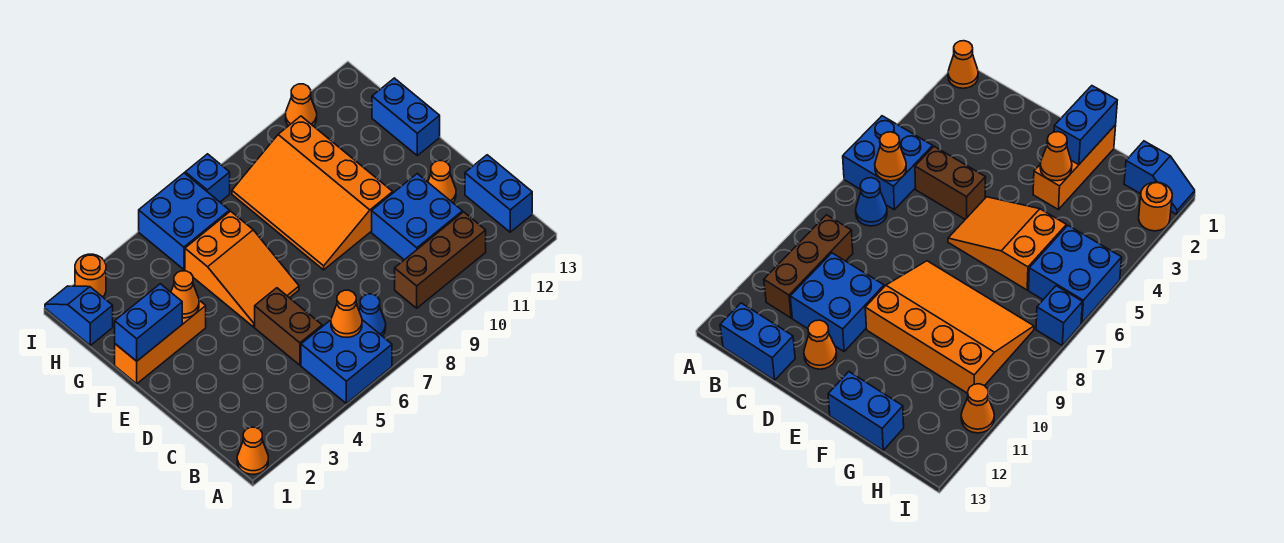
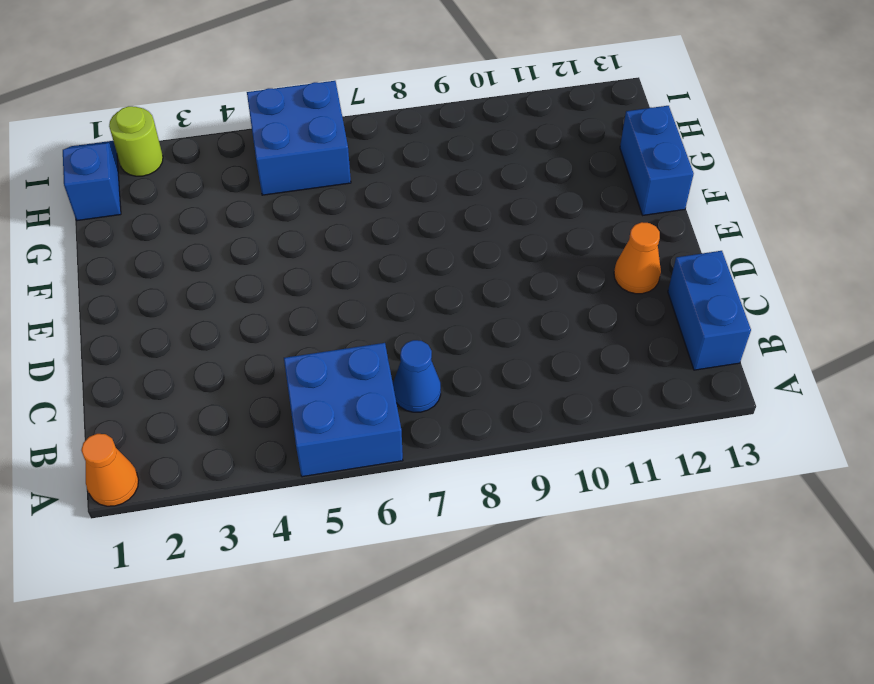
lime 1x1 round brick [109,106,163,176] -> orange 1x1 round brick [75,254,106,297]
none -> brown 1x3 brick [395,212,486,308]
none -> brown 1x2 brick [255,288,322,365]
none -> blue 2x2 brick [372,174,463,260]

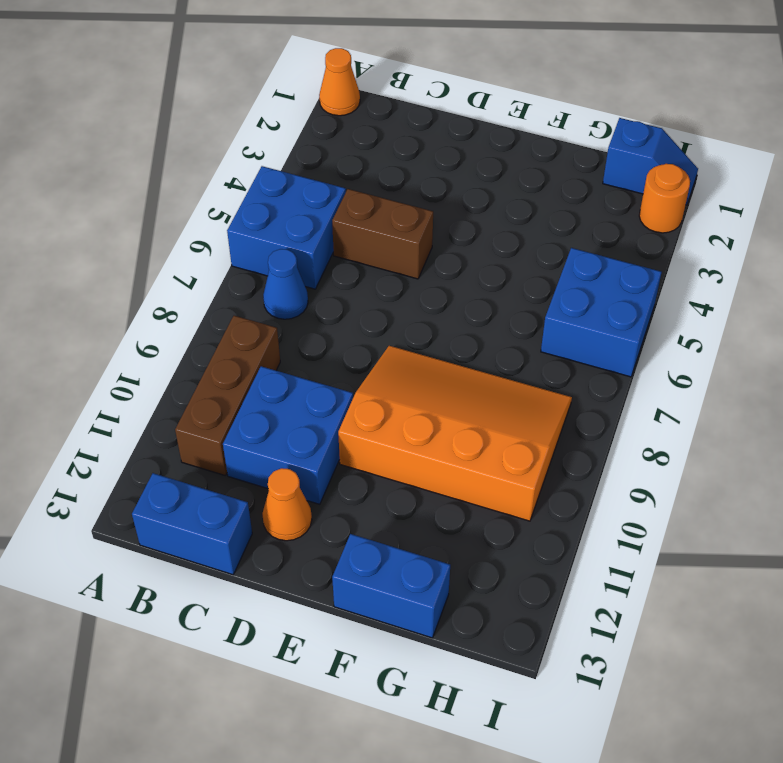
none -> orange 2x3 slope [185,211,299,327]
none -> orange 1x3 brick [115,300,206,384]
none -> blue 1x1 brick [185,154,230,202]

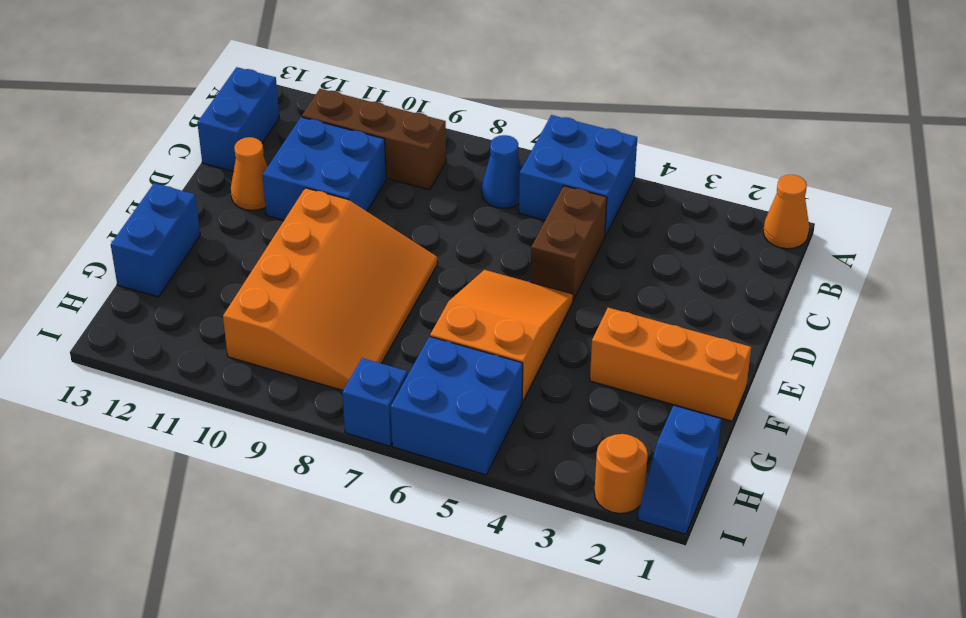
none -> orange 1x1 cone [286,84,317,126]
none -> orange 1x1 cone [331,290,362,337]
none -> blue 1x2 brick [115,284,182,361]

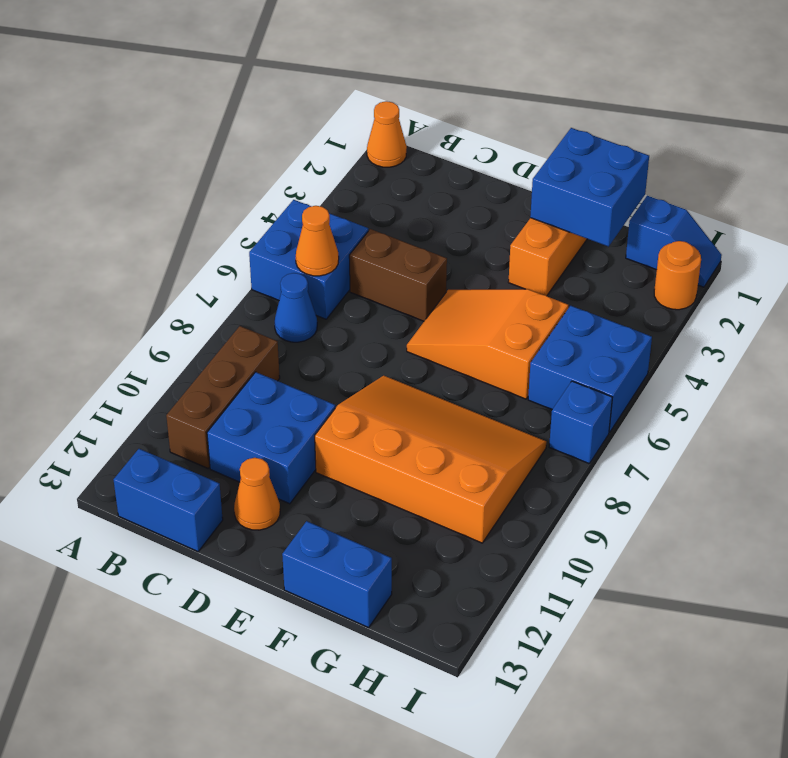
blue 2x2 brick [530,128,649,247] -> blue 1x2 brick [115,284,182,361]
none -> orange 1x1 cone [286,84,317,126]
none -> orange 1x1 cone [171,271,199,318]

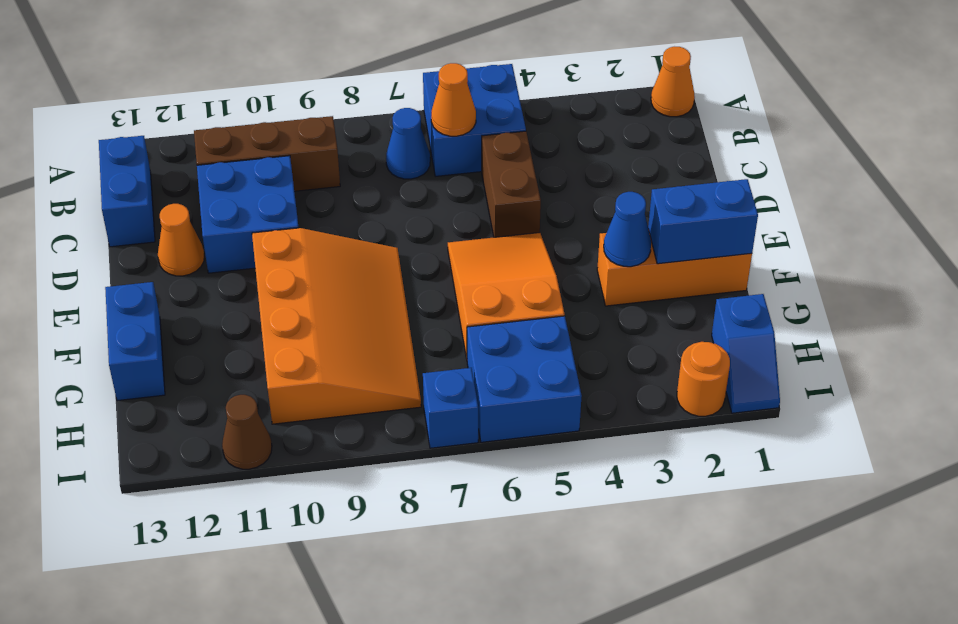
blue 1x1 cone [604,192,651,267] -> orange 1x1 cone [171,271,199,318]
brown 1x1 cone [222,395,272,469] -> orange 1x1 cone [286,84,317,126]

